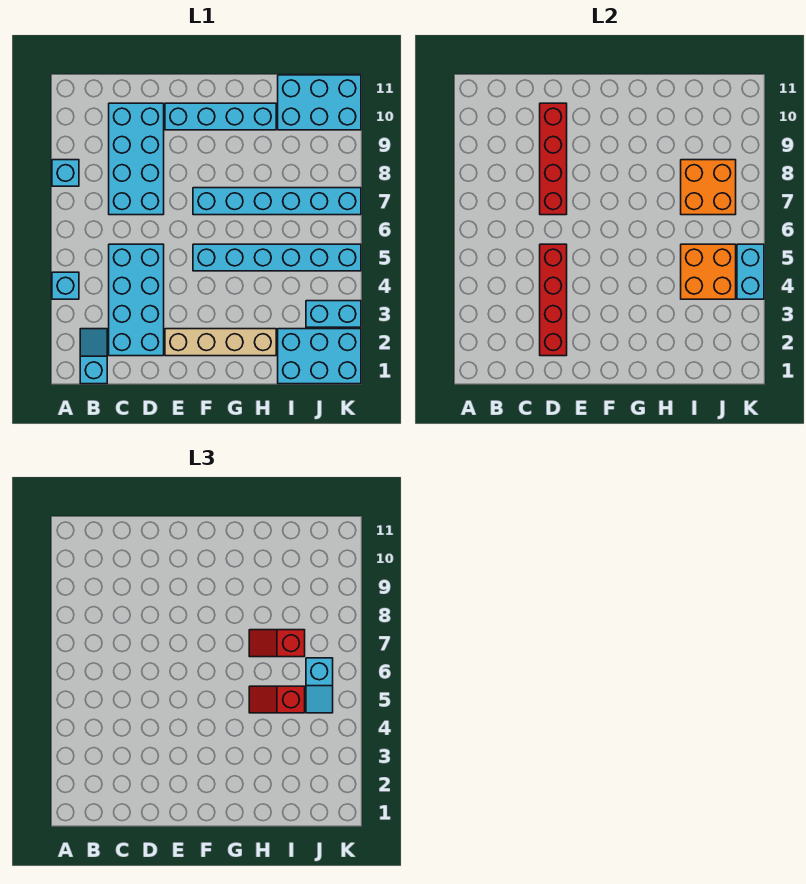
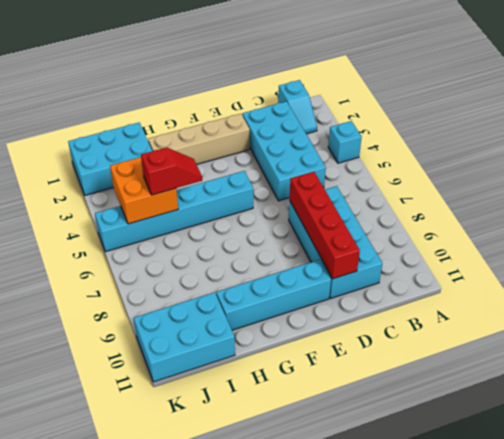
none -> cyan 1x1 brick [52,160,79,186]
none -> cyan 1x6 brick [193,188,361,215]
none -> cyan 1x2 brick [306,301,361,327]

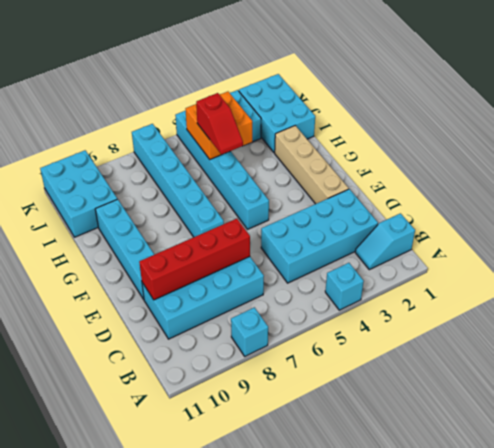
none -> red 1x4 brick [540,244,567,356]
none -> orange 2x2 brick [681,160,736,215]
none -> cyan 1x2 brick [737,244,764,299]

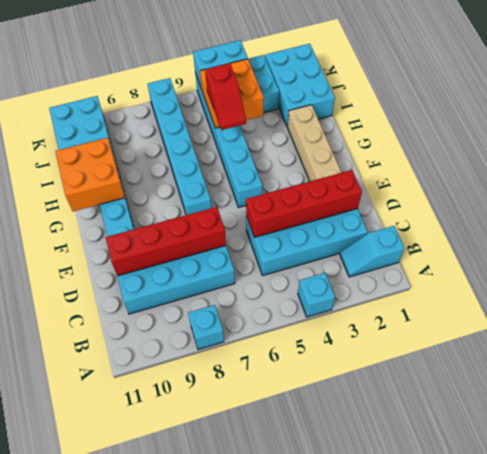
orange 2x2 brick [55,138,125,212] -> orange 2x2 brick moved to [681,160,736,215]
none -> red 1x2 slope [249,630,305,657]
none -> cyan 1x2 slope [306,658,333,713]

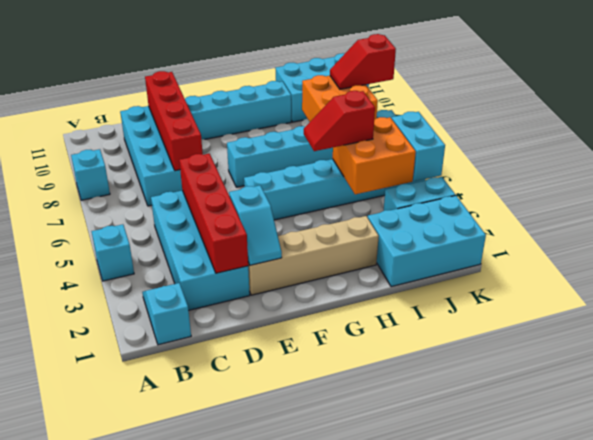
cyan 1x2 slope [229,185,282,265] -> cyan 1x2 slope moved to [306,658,333,713]
red 1x2 slope [330,34,396,89] -> red 1x2 slope moved to [249,630,305,657]

